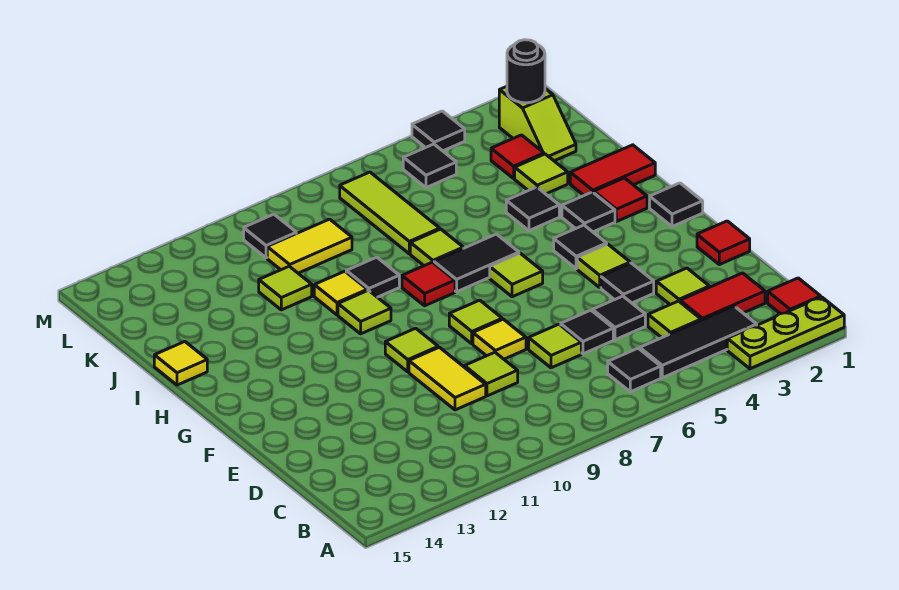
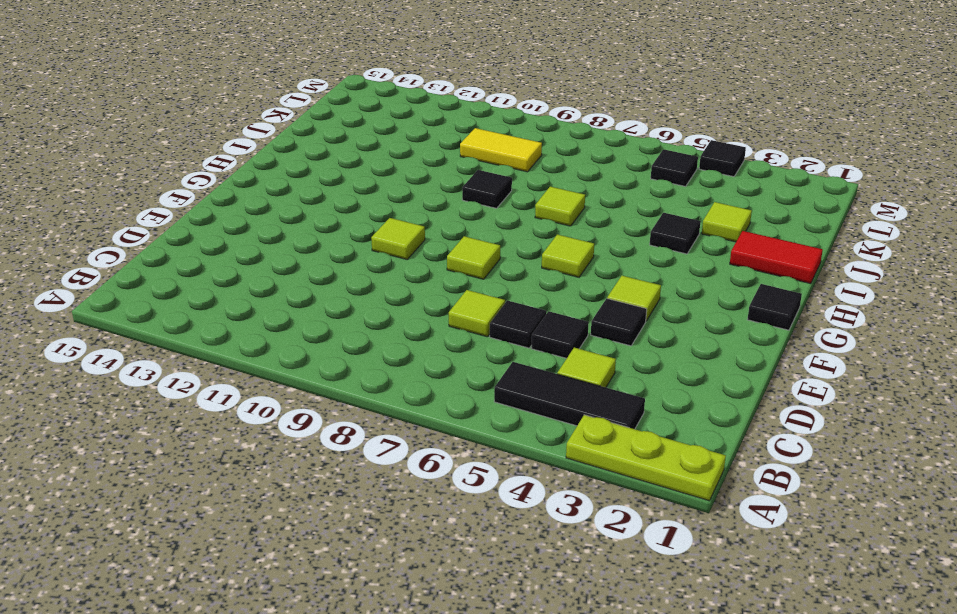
none -> red 1x1 tile [768,278,821,314]
none -> black 1x1 tile [608,348,661,392]
none -> red 1x2 tile [680,273,765,320]
none -> lime 1x1 tile [656,268,709,305]

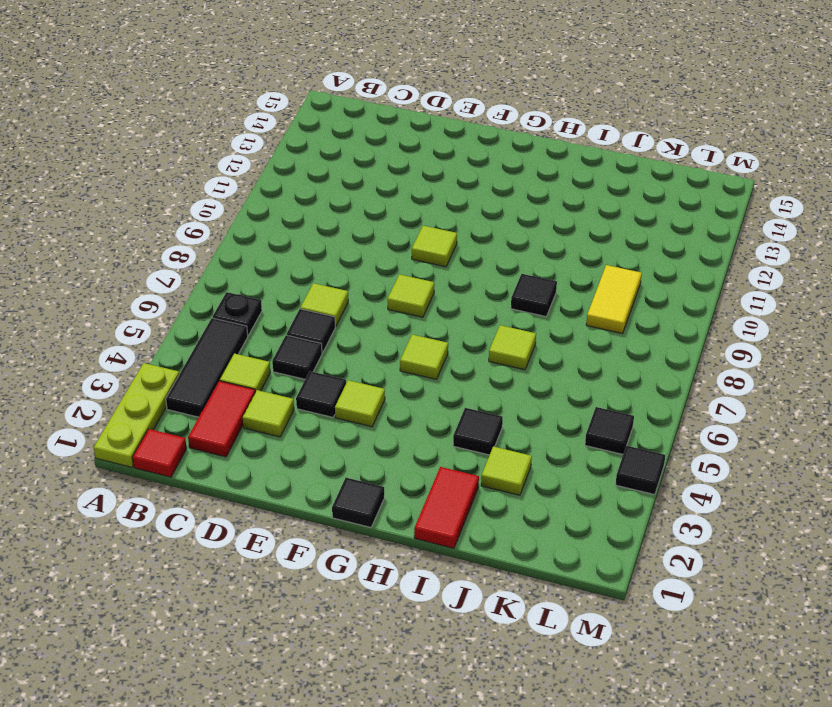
black 1x1 plate [212,292,262,335] -> black 1x1 tile [608,348,661,392]
none -> lime 1x1 tile [465,352,518,396]
none -> yellow 1x2 tile [409,347,486,410]
none -> red 1x1 tile [697,221,750,265]
none -> yellow 1x1 tile [473,319,526,359]

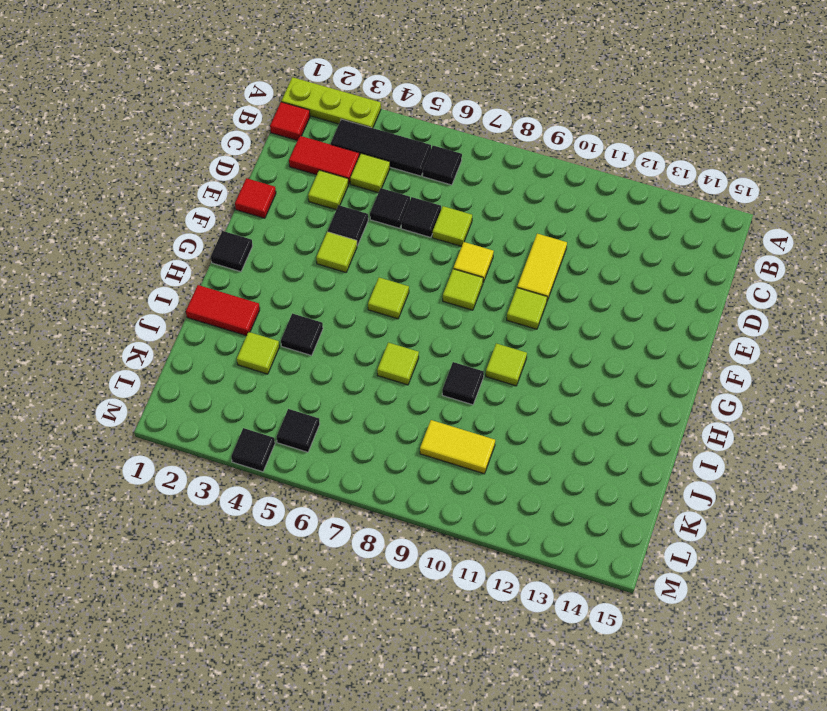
none -> lime 1x1 tile [465,352,518,396]
none -> black 1x1 tile [554,225,607,269]
none -> red 1x1 tile [594,178,647,222]
none -> black 1x1 tile [562,192,615,232]

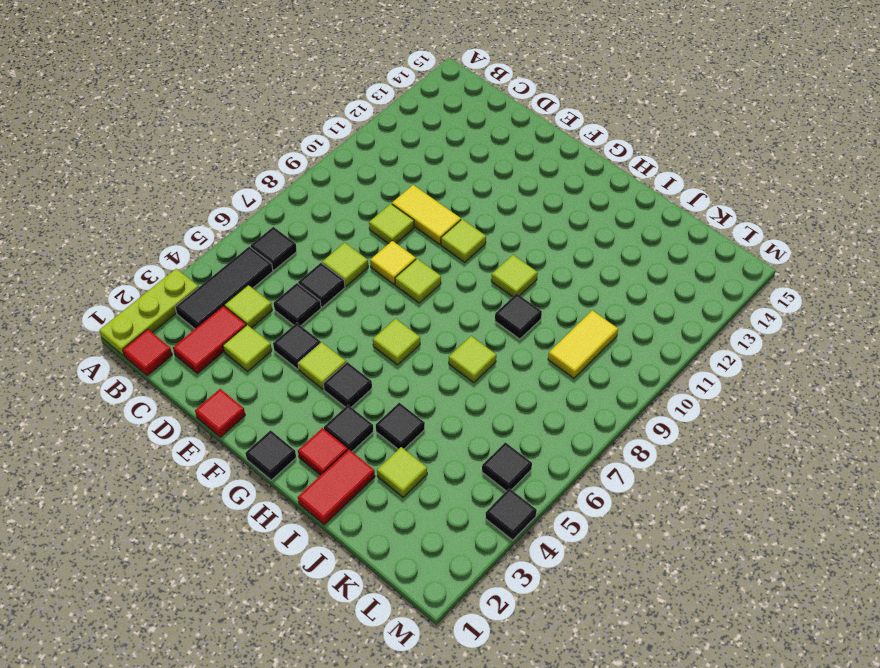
none -> black 1x2 tile [434,234,519,292]
none -> red 1x1 tile [402,262,455,306]
none -> yellow 1x1 tile [314,271,367,315]
none -> yellow 1x1 tile [154,342,207,385]

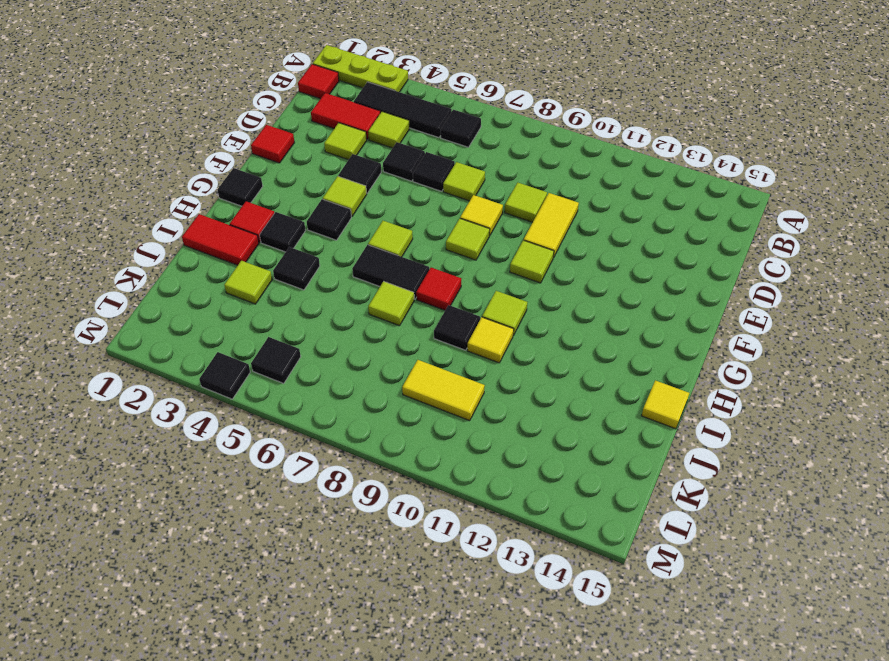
none -> lime 1x3 tile [340,172,440,254]
none -> lime 1x1 tile [259,266,312,310]
none -> lime 1x2 slope [499,86,576,161]
none -> red 1x1 tile [491,135,544,178]

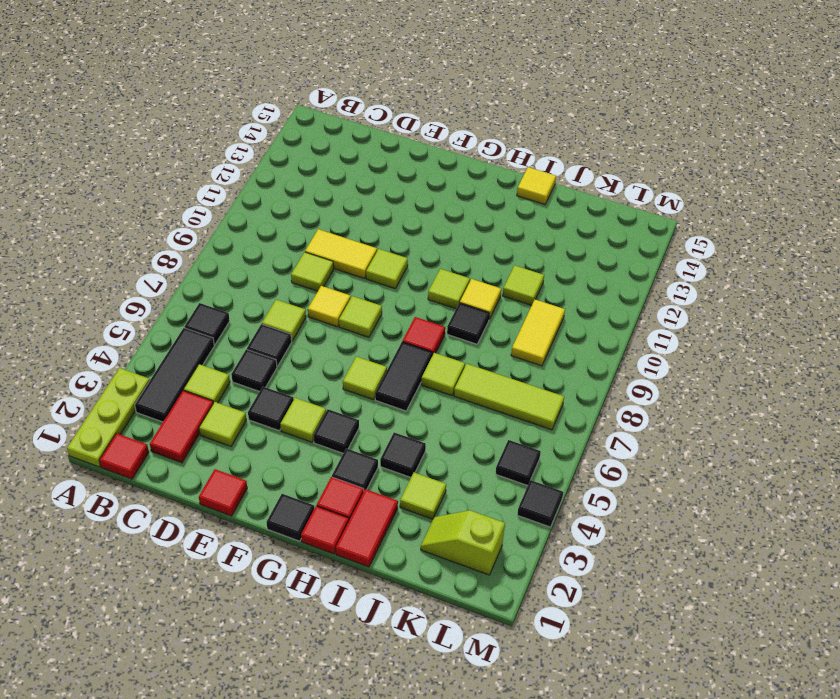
red 1x1 tile [301,506,349,554] -> red 1x1 tile moved to [491,135,544,178]
none -> black 1x1 tile [244,214,296,258]
none -> black 1x1 round brick [507,40,545,103]

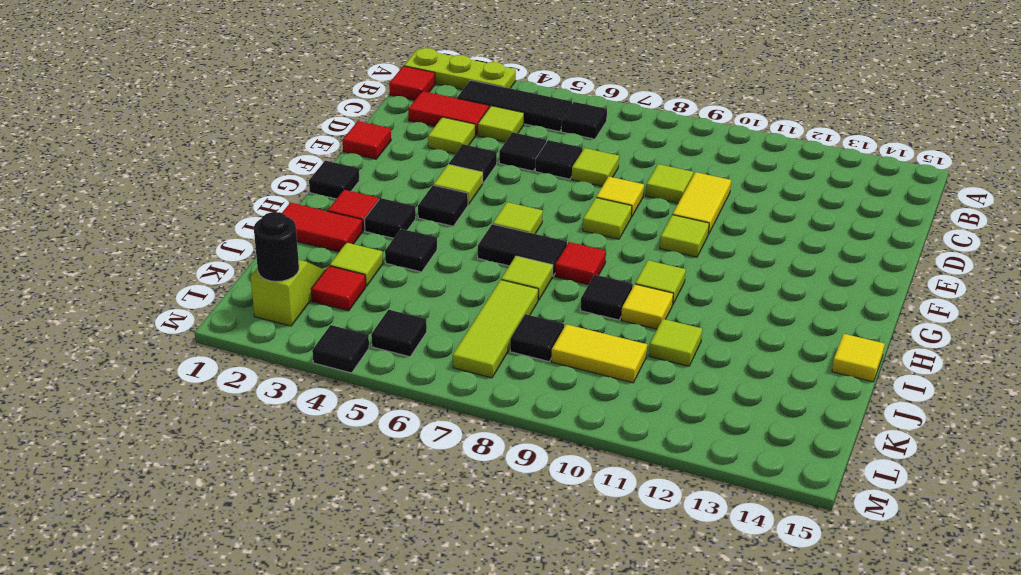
black 1x1 tile [510,314,564,361] -> black 1x1 tile moved to [244,214,296,258]

